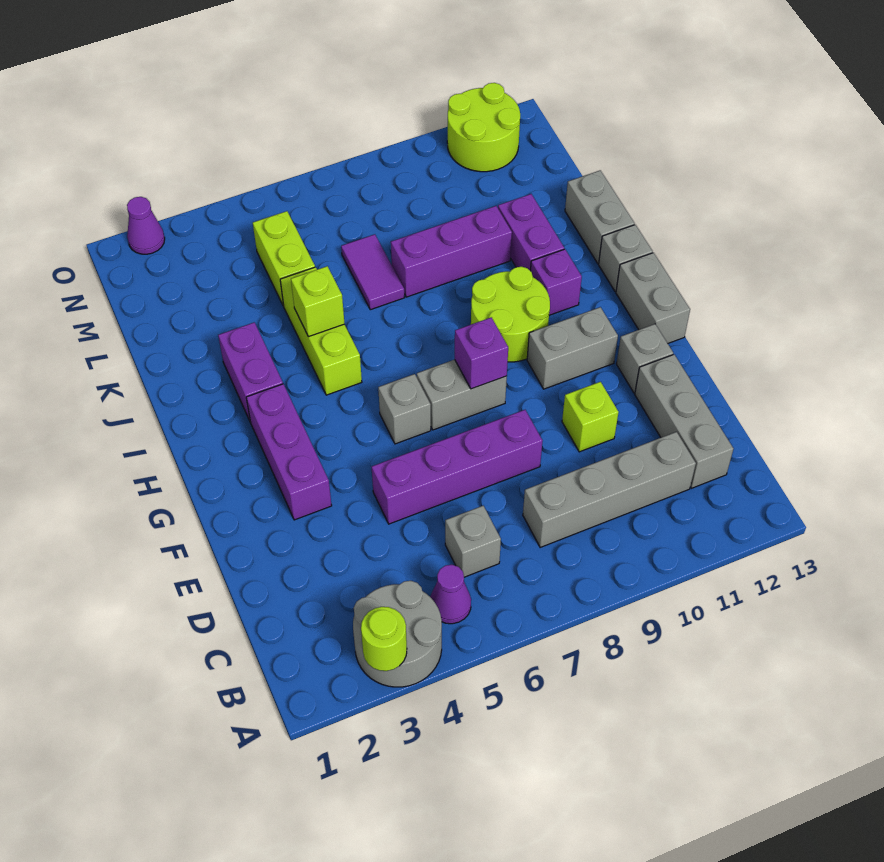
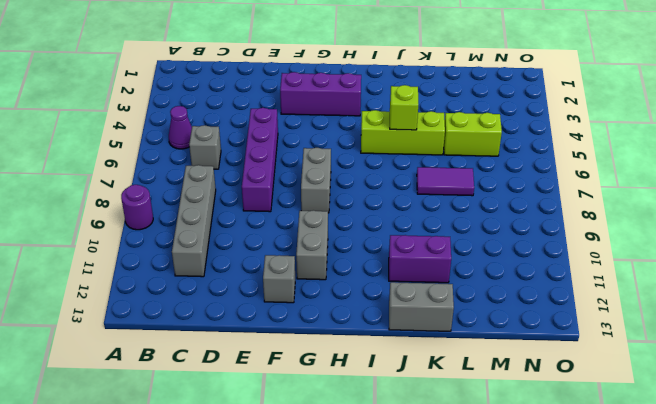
purple 1x1 round brick [121,185,153,230] -> none
none -> grey 2x2 round brick [353,581,442,687]
none -> grey 1x3 brick [635,355,733,488]
none -> lime 1x1 brick [562,382,619,452]

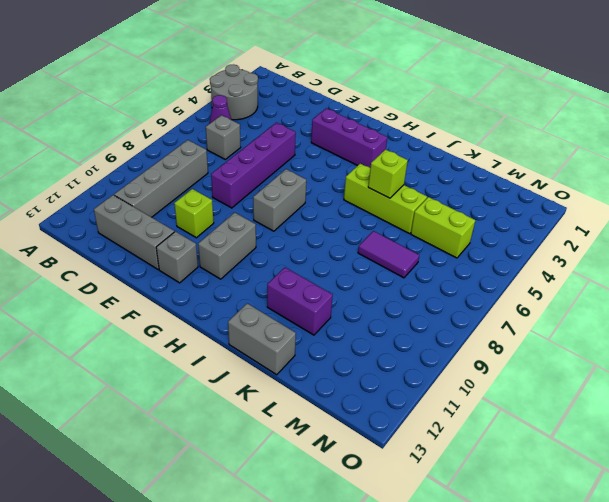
none -> grey 1x1 brick [378,374,431,444]
none -> grey 1x2 brick [616,253,690,343]
none -> lime 2x2 round brick [471,267,550,362]

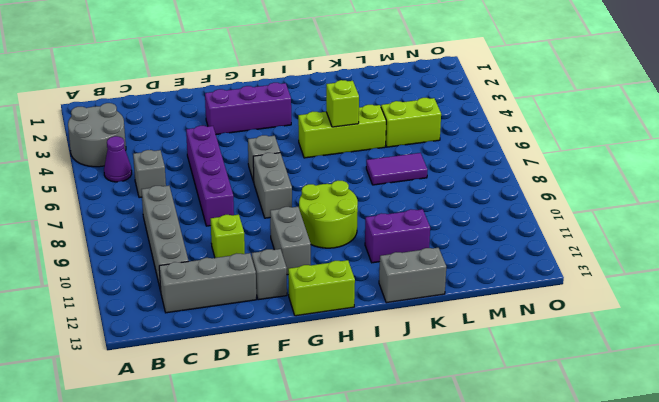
lime 1x2 brick [288,260,355,316] -> grey 1x2 brick [616,253,690,343]
none -> purple 1x2 brick [218,322,283,421]
none -> purple 1x1 brick [531,249,582,315]
none -> grey 1x1 brick [599,225,653,292]

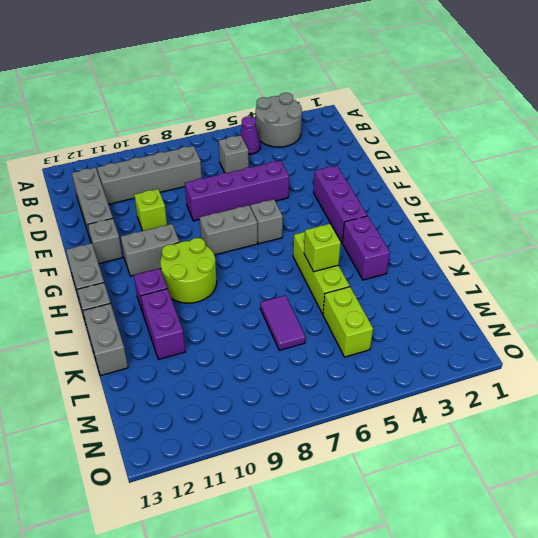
none -> purple 1x3 brick [391,206,512,297]
none -> lime 2x2 round brick [447,83,520,172]
none -> purple 1x1 cone [127,197,165,254]

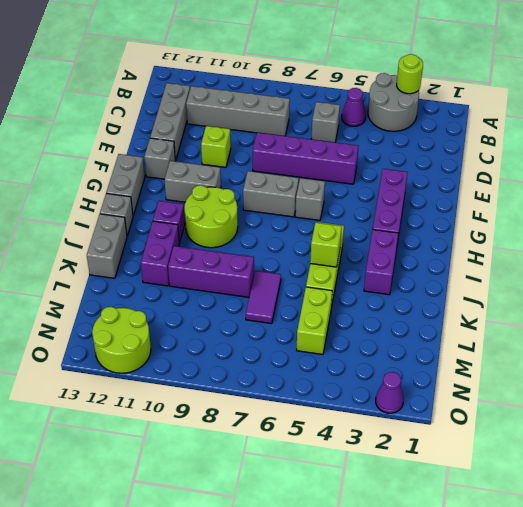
none -> purple 1x1 brick [455,317,508,389]

